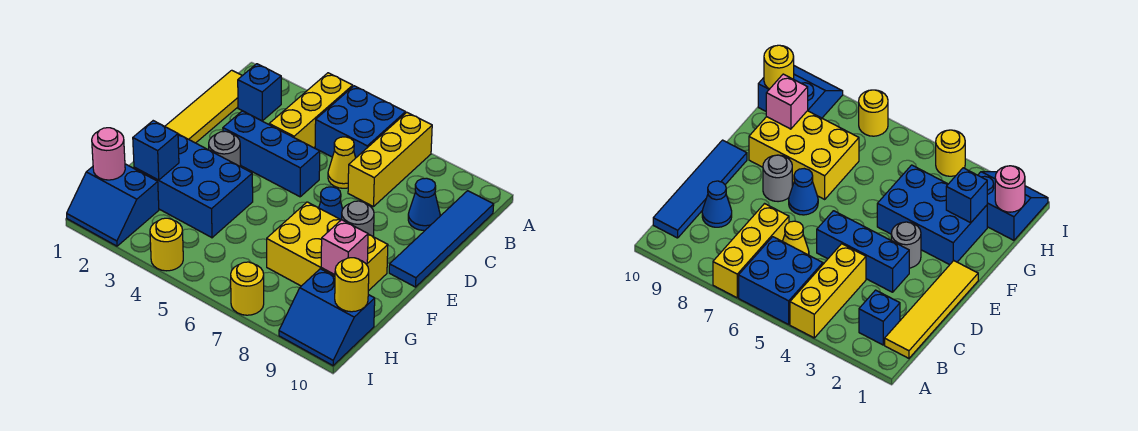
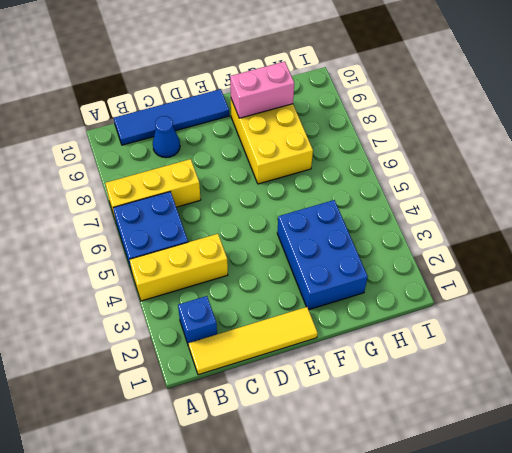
pink 1x2 brick [230,62,294,118] -> pink 1x1 brick [321,220,368,275]
none -> yellow 1x1 cone [328,137,356,188]
none -> blue 1x3 brick [223,111,320,197]
none -> grey 1x1 round brick [209,131,241,167]

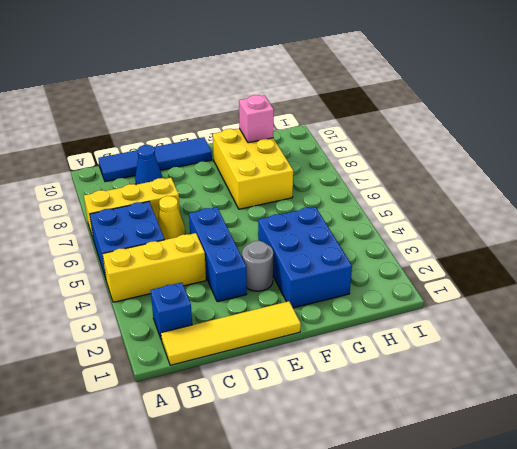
none -> blue 1x1 cone [319,187,343,220]
none -> grey 1x1 round brick [342,201,374,236]
none -> blue 2x2 slope [67,164,159,246]

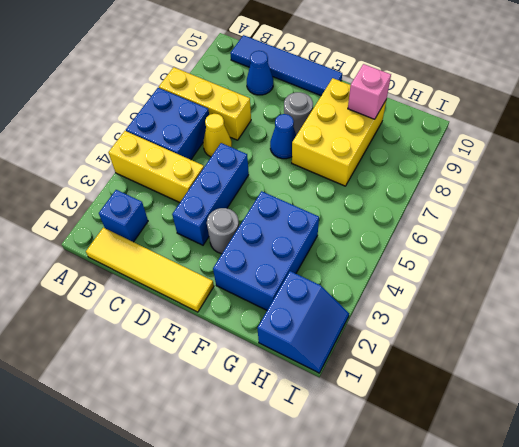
none -> blue 2x2 slope [279,269,375,366]
none -> yellow 1x1 round brick [150,218,183,271]
none -> yellow 1x1 round brick [231,262,264,315]

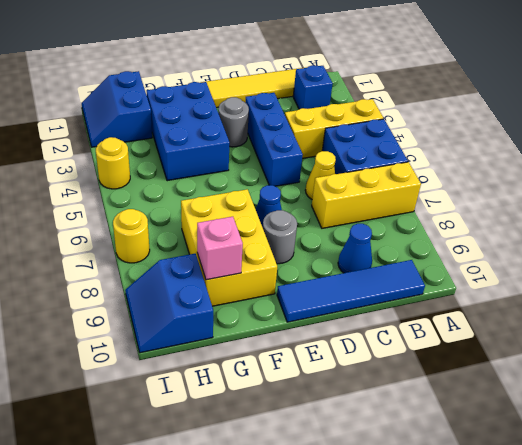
none -> blue 1x1 brick [133,121,179,180]
none -> pink 1x1 round brick [92,128,125,180]
none -> yellow 1x1 round brick [335,258,369,312]

